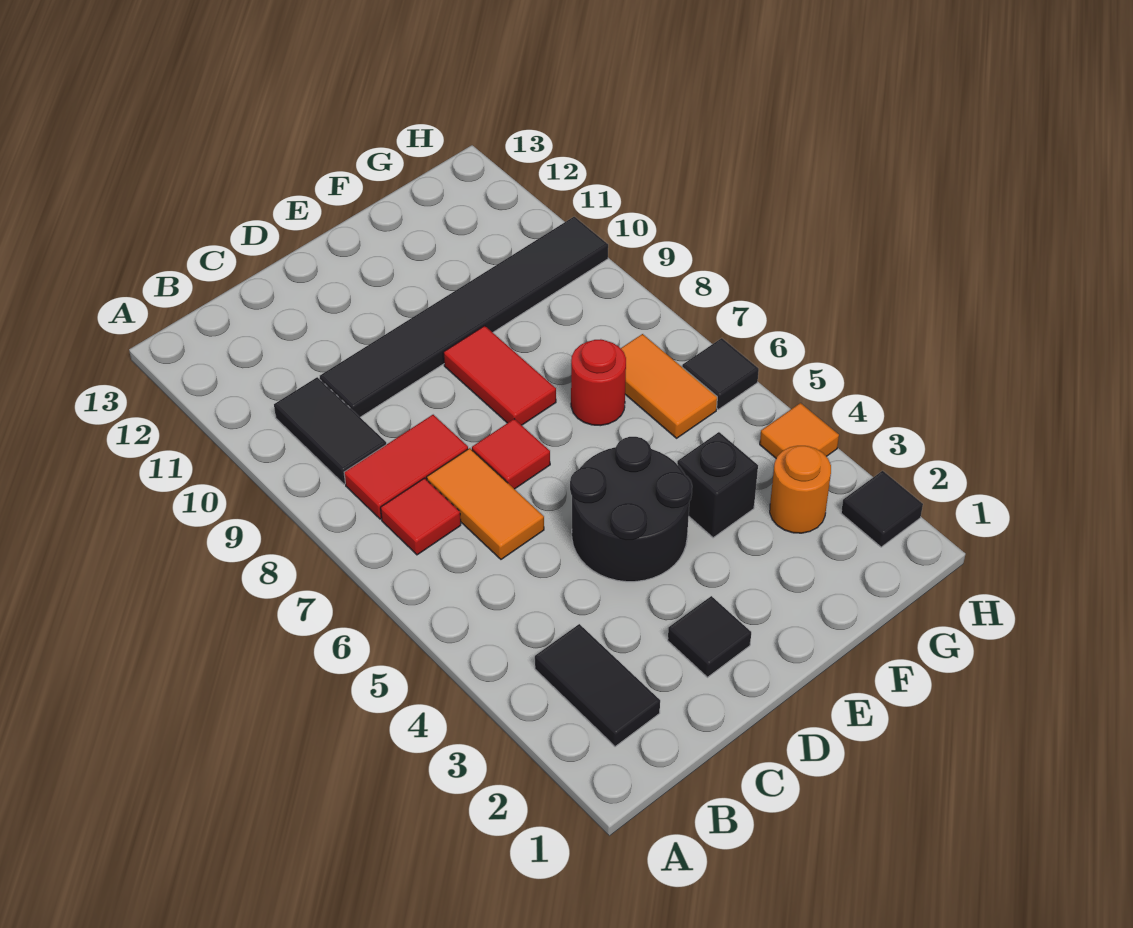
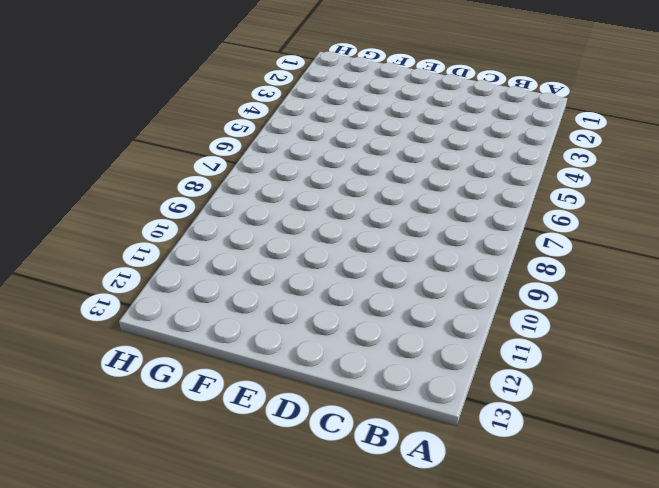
none -> black 1x2 tile [535,624,660,747]
none -> red 1x1 tile [381,478,461,555]
none -> red 1x2 tile [344,415,468,519]

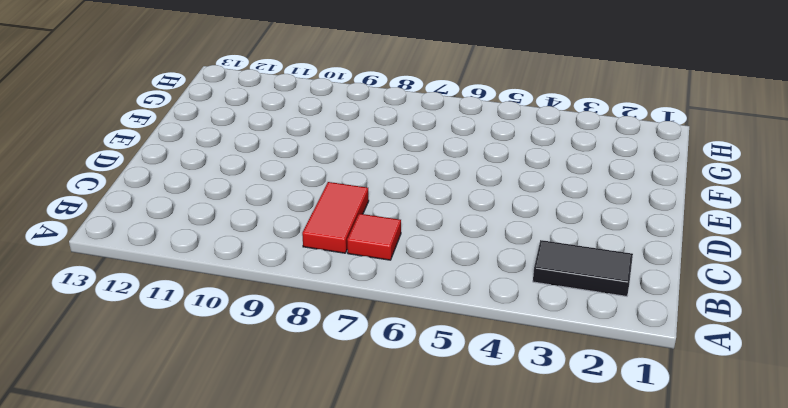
none -> black 1x2 tile [274,377,386,484]
none -> orange 1x2 tile [427,448,544,559]
none -> black 1x6 tile [320,217,608,417]

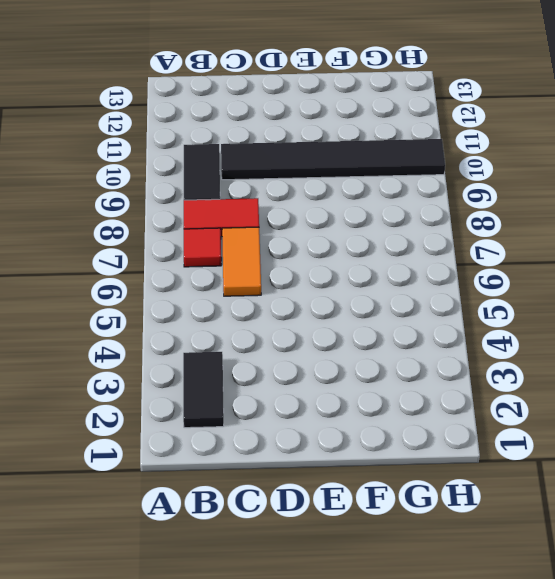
none -> black 1x1 tile [668,596,751,677]
none -> black 2x2 round brick [570,437,692,582]
none -> red 1x1 tile [472,419,550,489]

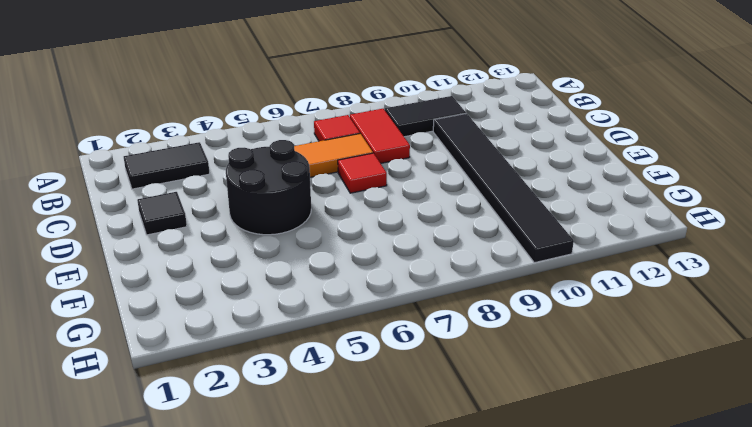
none -> red 1x2 tile [444,326,556,425]
none -> black 1x1 brick [677,432,758,538]
none -> red 1x1 round brick [571,339,626,426]

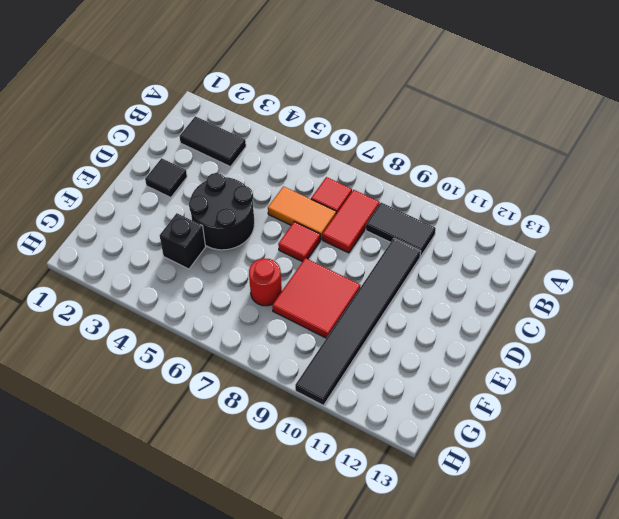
red 2x2 tile [272,258,361,338] -> red 1x2 tile [444,326,556,425]
none -> orange 1x1 round brick [770,446,831,533]
none -> orange 1x2 tile [621,334,717,438]
none -> black 1x1 tile [841,471,923,547]

